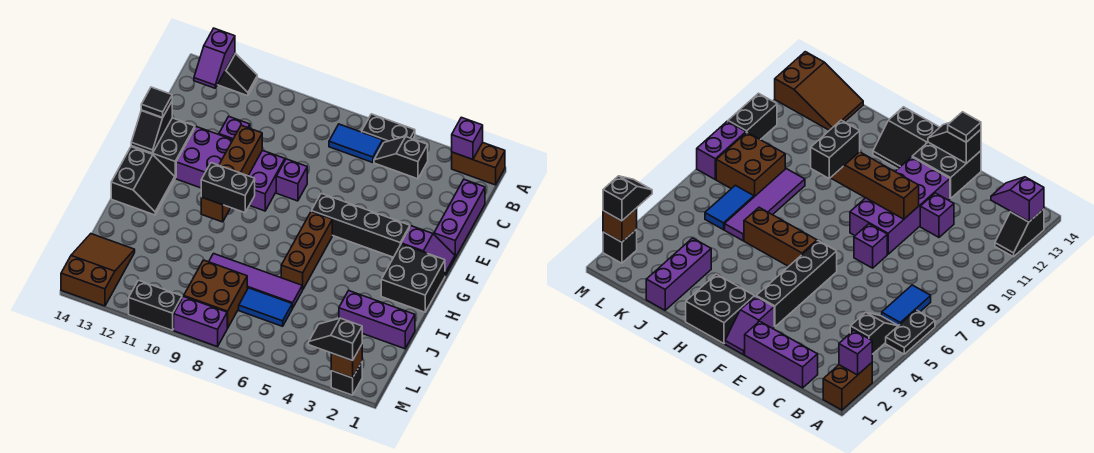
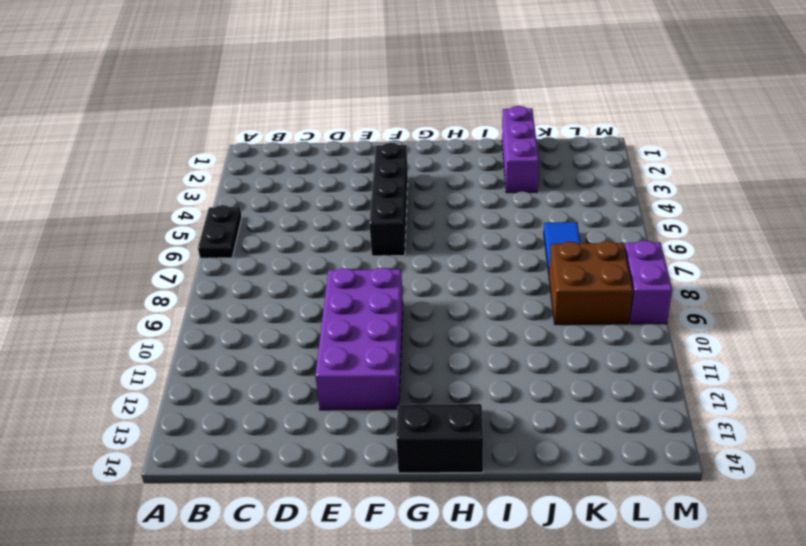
none -> brown 1x2 brick [452,142,505,185]
none -> black 1x2 slope [218,54,257,96]
none -> black 1x2 slope [374,137,428,179]
none -> blue 1x2 tile [329,124,383,163]

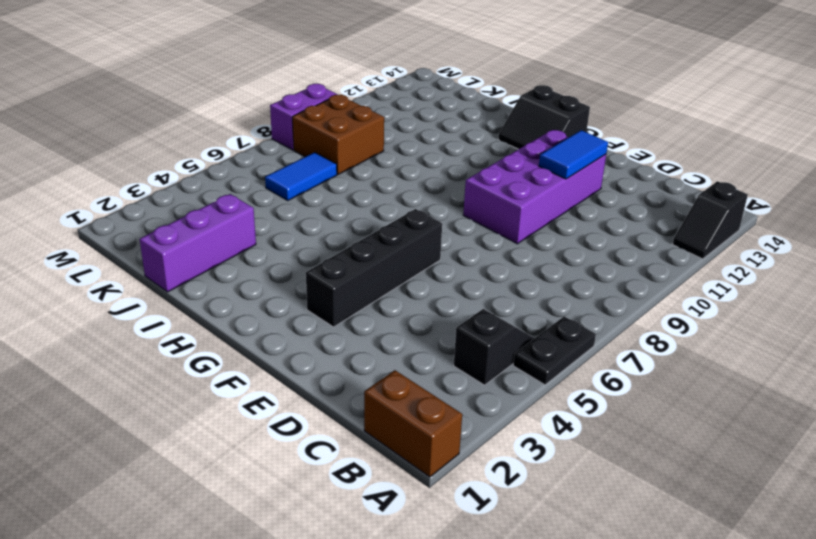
brown 1x2 brick [364,370,462,477] -> brown 1x2 brick turned to [452,142,505,185]
blue 1x2 tile [539,130,608,179] -> blue 1x2 tile moved to [329,124,383,163]
none -> purple 1x3 brick [434,180,485,258]
none -> purple 1x1 brick [219,117,250,140]
none -> purple 1x1 brick [276,159,307,201]
none -> black 2x2 brick [131,118,195,178]

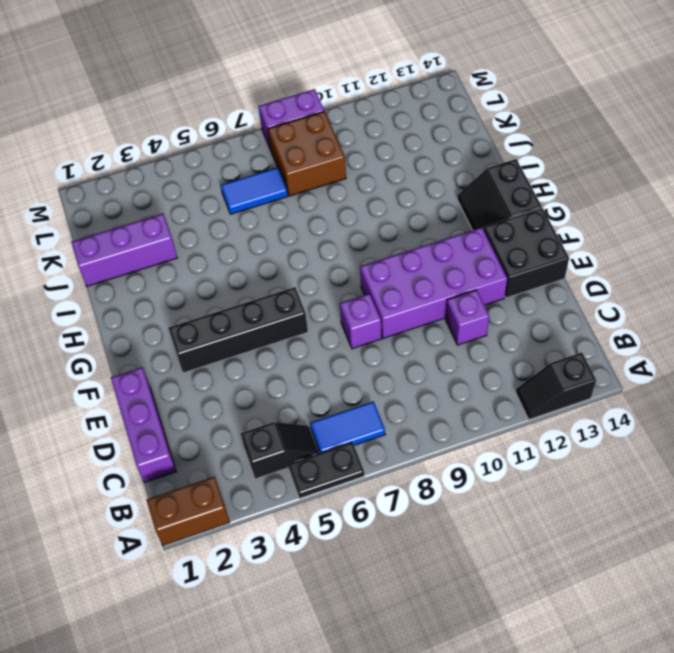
none -> purple 1x2 slope [401,226,455,276]
none -> black 2x2 brick [381,244,445,312]
none -> brown 1x3 brick [281,212,332,290]
none -> purple 1x4 tile [209,254,302,308]

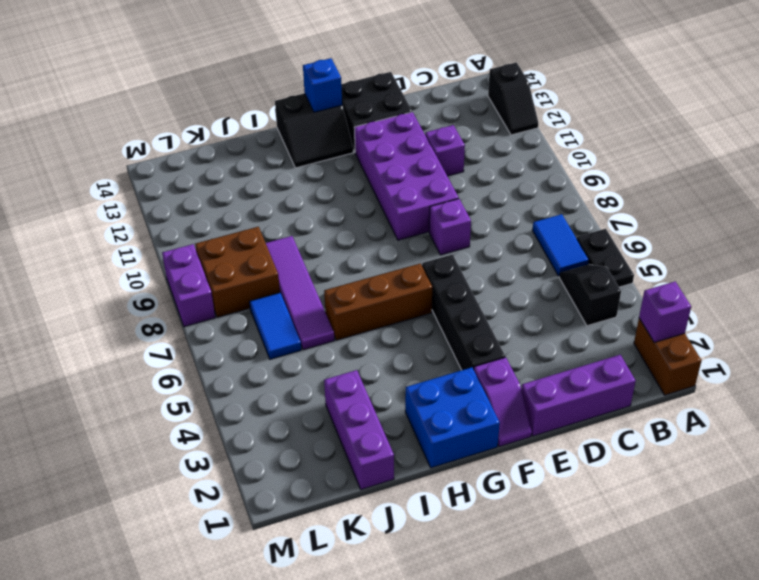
blue 2x2 brick [405,367,500,468] -> black 2x2 brick [381,244,445,312]
blue 1x1 brick [303,58,342,112] -> none
none -> brown 2x3 slope [61,234,135,306]
none -> black 1x1 brick [331,362,362,395]
none -> black 1x2 brick [129,280,182,330]
none -> purple 1x2 slope [194,28,235,88]

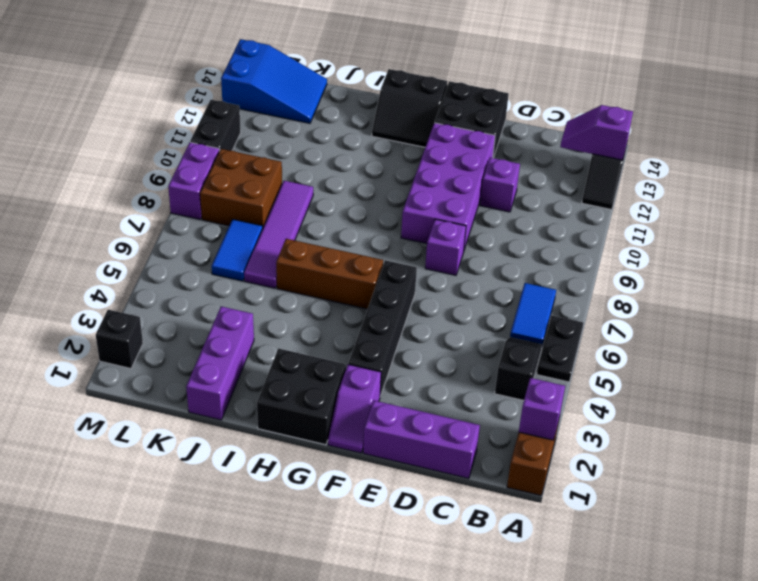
blue 2x3 slope [221,39,327,123] -> brown 2x3 slope [61,234,135,306]
none -> brown 1x4 brick [201,125,262,222]
none -> black 1x2 slope [131,102,172,153]
none -> brown 1x1 brick [331,345,362,378]
none -> black 1x1 tile [141,87,172,118]

